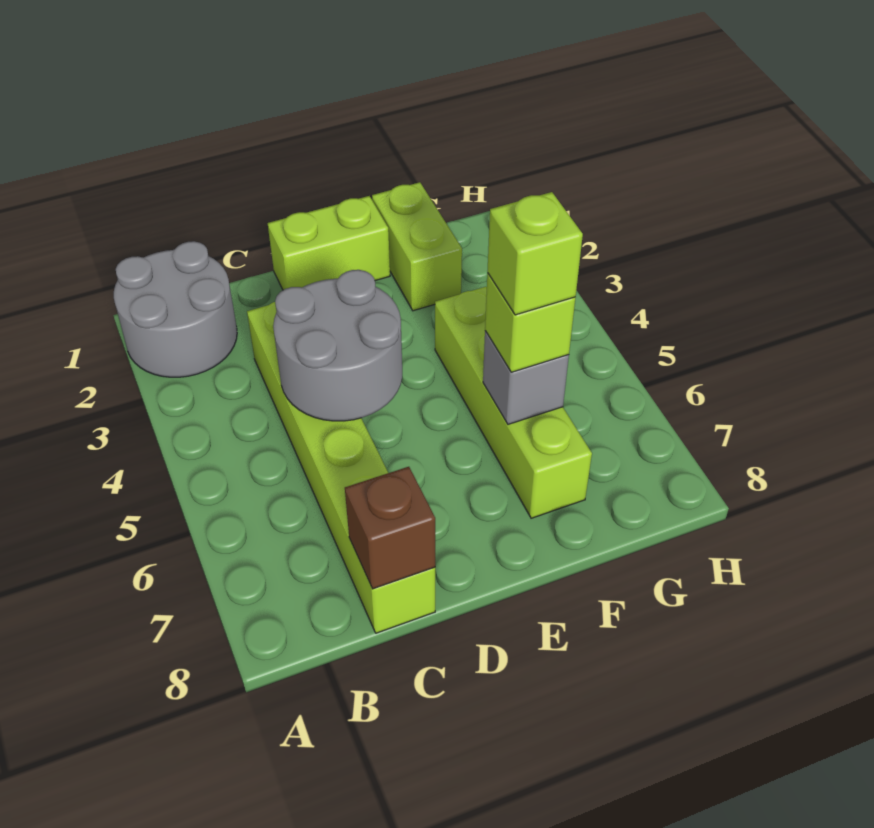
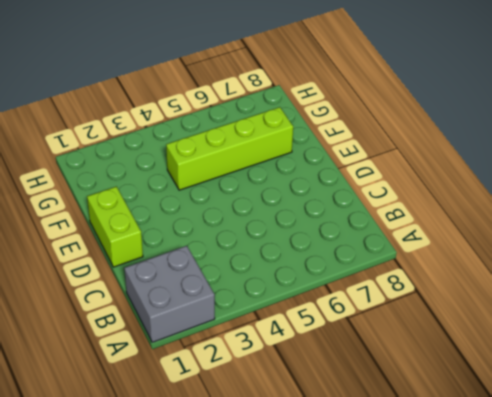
grey 2x2 brick [124,246,215,342] -> grey 2x2 round brick [114,241,237,377]
none -> lime 1x6 brick [247,302,435,633]
none -> lime 1x2 brick [372,182,462,311]

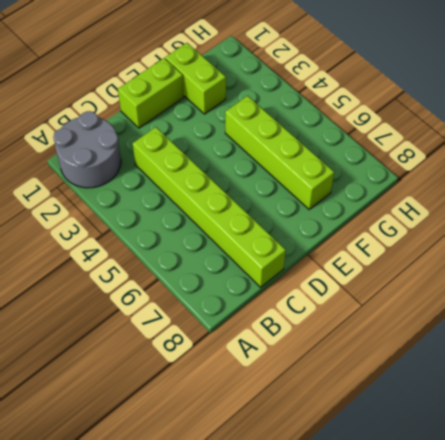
none -> grey 2x2 round brick [273,270,402,421]
none -> brown 1x1 brick [345,467,435,589]

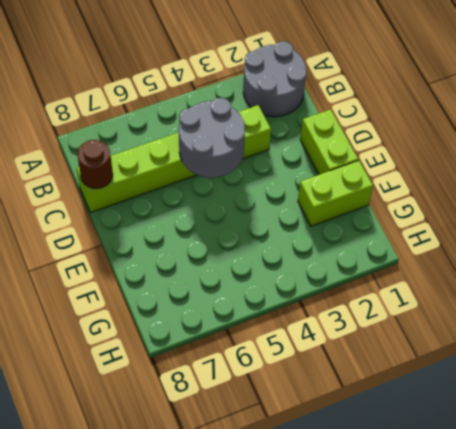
brown 1x1 round brick [77,140,113,189] -> brown 1x1 brick [345,467,435,589]
none -> lime 1x4 brick [435,287,592,518]
none -> grey 1x1 brick [483,331,569,424]

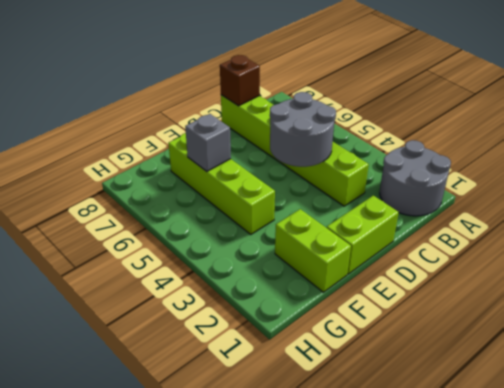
none -> lime 1x1 brick [485,273,575,372]
none -> lime 1x1 brick [487,192,583,315]

